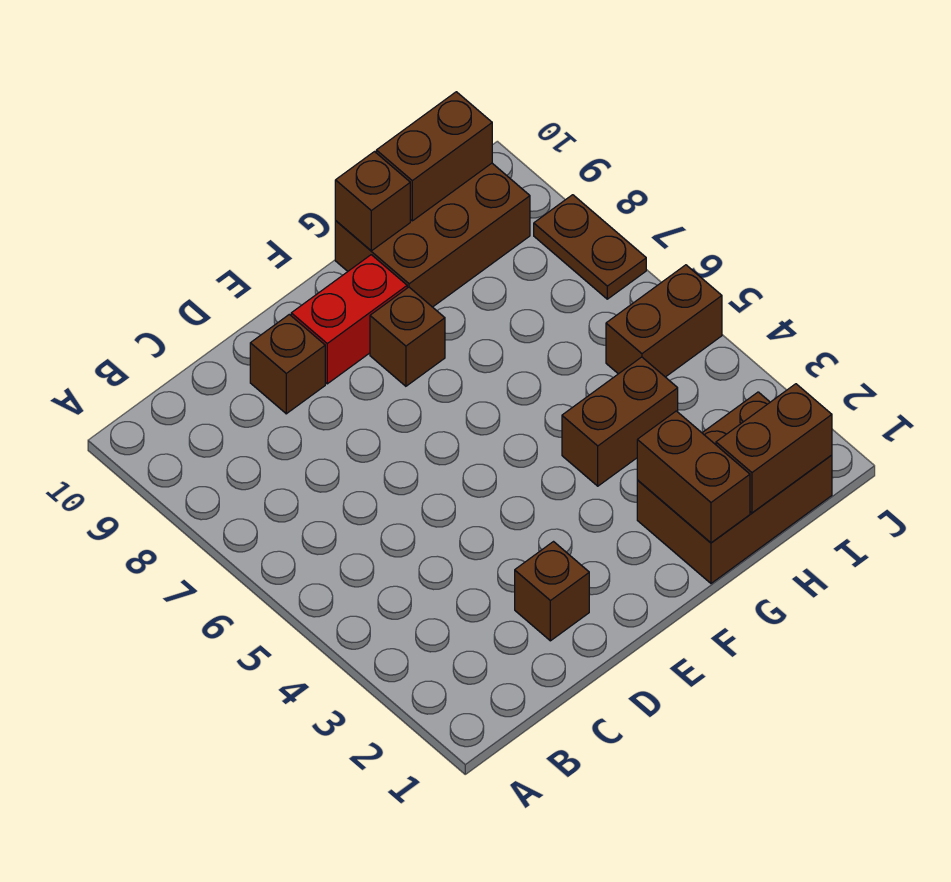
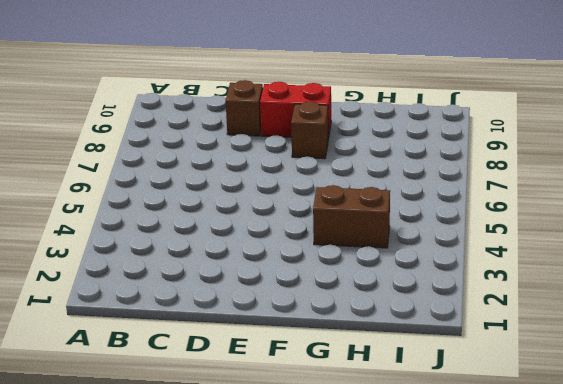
none -> brown 1x1 brick [515,542,589,641]
none -> brown 2x3 brick [637,392,832,583]
none -> brown 2x3 brick [335,163,530,307]

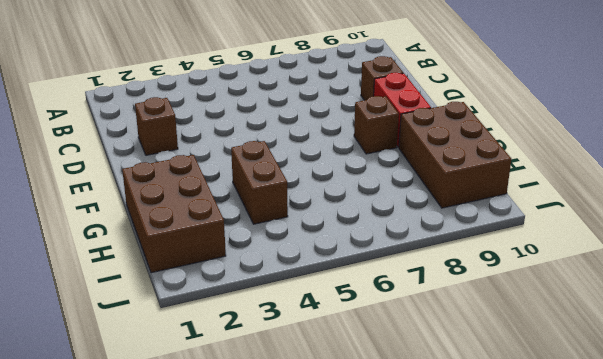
none -> brown 1x2 brick [606,265,722,377]
none -> brown 1x2 plate [534,195,646,299]
none -> brown 1x2 brick [637,411,750,543]

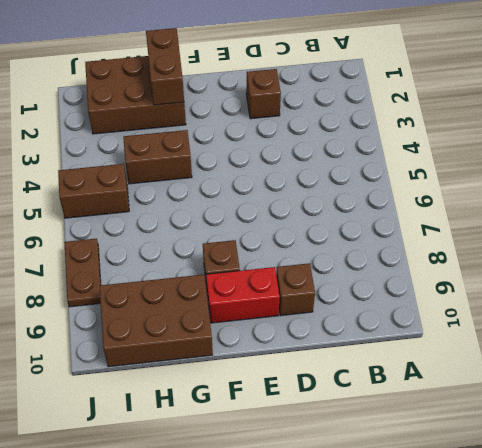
none -> brown 1x1 brick [335,152,410,251]
none -> brown 1x2 brick [716,384,832,513]
none -> brown 1x2 brick [376,92,492,221]

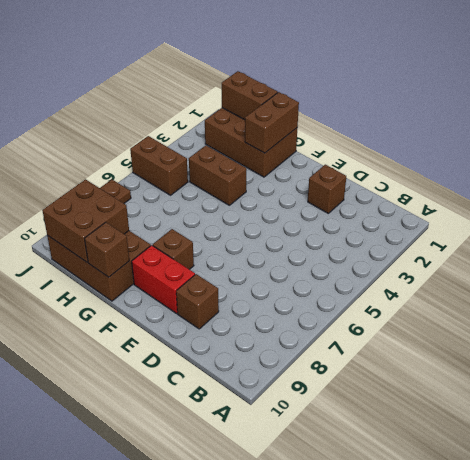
brown 2x2 brick [42,179,129,263] -> brown 1x2 brick [376,92,492,221]

